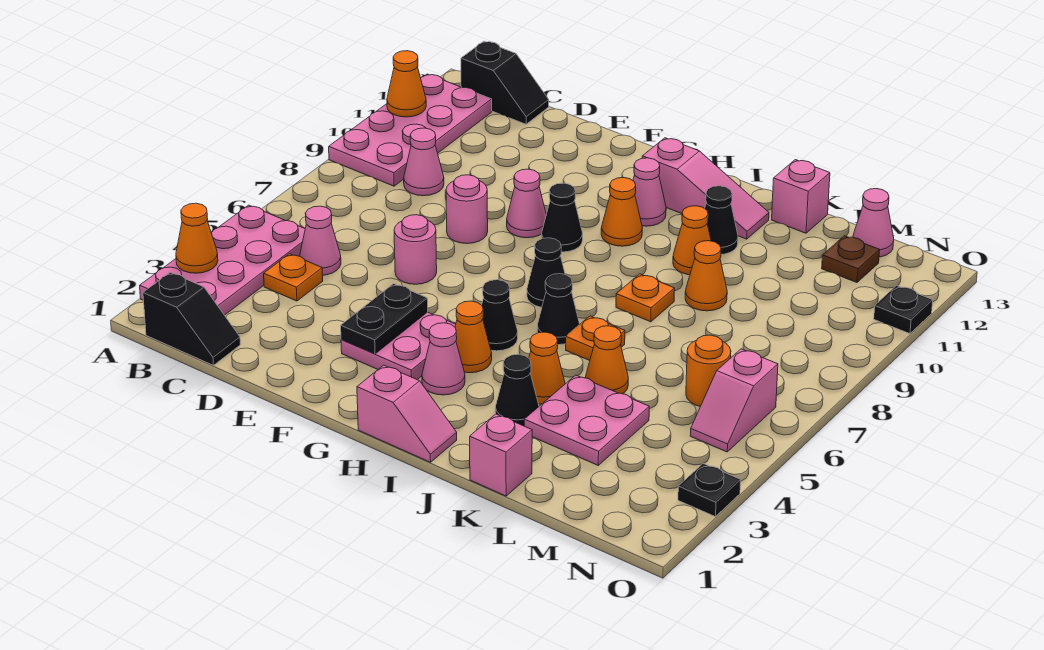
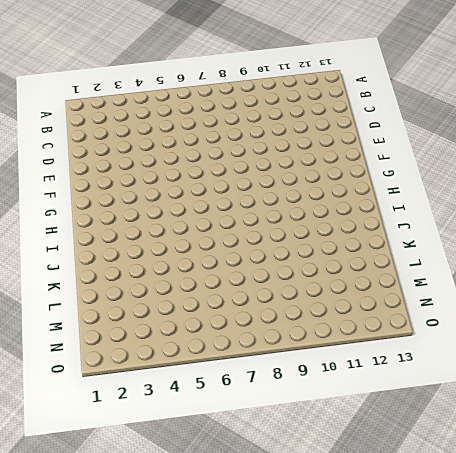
none -> pink 2x4 plate [140,205,305,315]
none -> pink 2x4 plate [329,74,492,186]
none -> black 1x2 slope [143,272,240,365]
none -> black 1x2 slope [461,41,549,124]

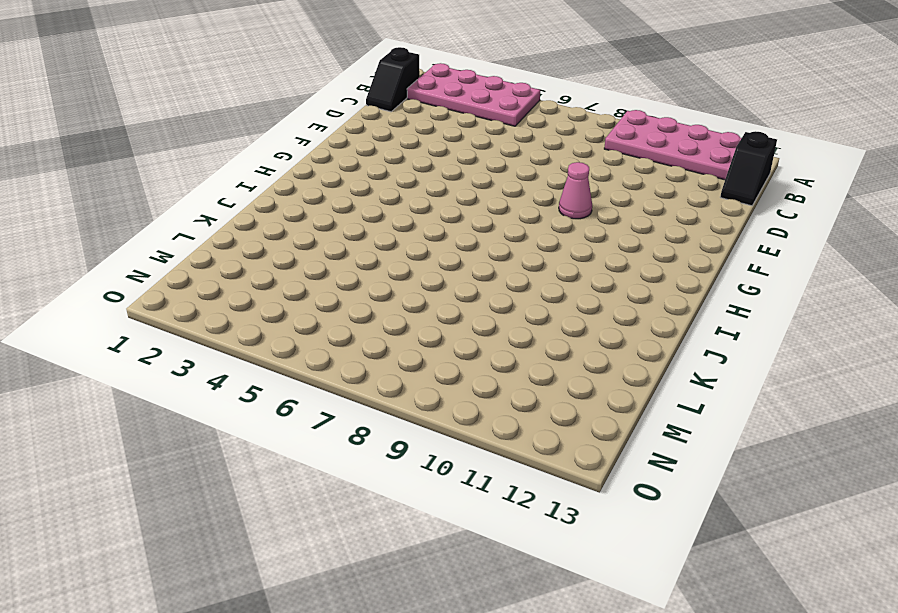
none -> orange 1x1 plate [264,254,323,301]
none -> pink 1x1 cone [300,206,341,275]
none -> pink 1x1 cone [404,128,444,196]
none -> pink 1x1 round brick [394,215,437,284]

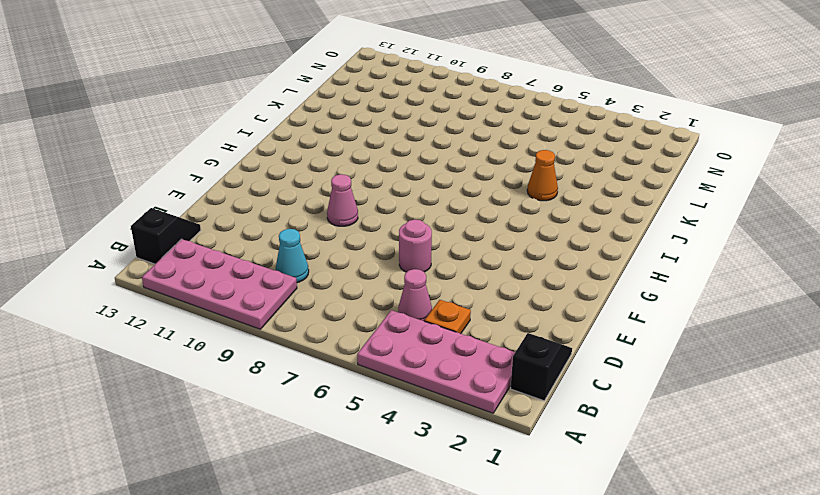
cyan 1x1 cone [275,229,309,283] -> pink 1x1 cone [404,128,444,196]
none -> pink 1x1 round brick [446,175,488,244]
none -> pink 2x2 plate [341,312,456,380]
none -> black 1x1 cone [542,183,583,252]
none -> pink 1x2 slope [357,365,457,462]

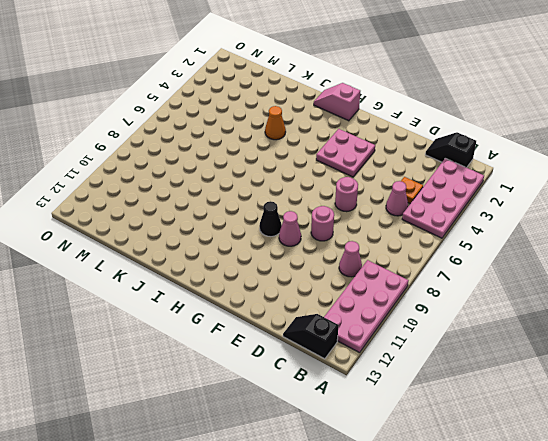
none -> pink 1x1 cone [422,323,465,395]
none -> orange 1x1 cone [455,301,492,373]
none -> black 1x1 cone [482,280,518,351]
none -> black 1x1 cone [527,238,565,308]

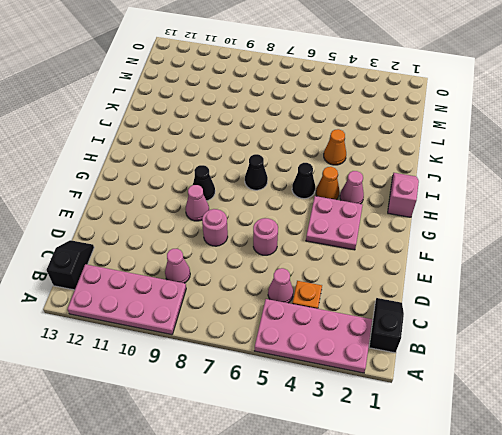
none -> orange 1x1 cone [601,178,642,246]
none -> pink 1x1 cone [633,158,666,226]
none -> pink 1x3 slope [642,138,769,239]
none -> black 1x1 cone [537,274,580,345]

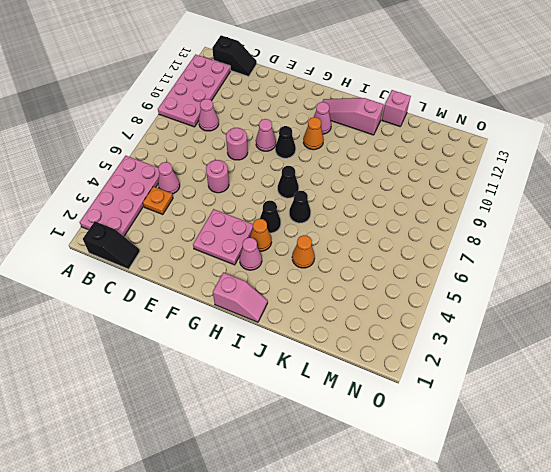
pink 1x3 slope [322,98,384,135] -> pink 1x3 slope turned to [642,138,769,239]
none -> black 1x1 cone [495,354,539,426]
none -> orange 1x1 plate [566,316,625,360]
none -> orange 1x1 plate [616,274,675,322]
none -> orange 1x1 cone [673,206,711,275]

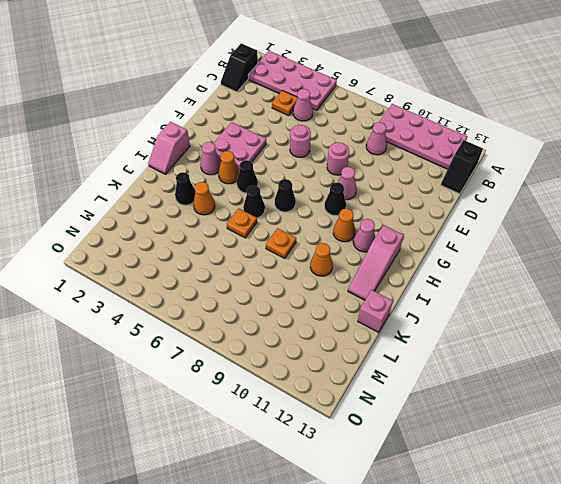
none -> black 1x1 cone [705,186,738,254]
none -> pink 1x1 brick [470,414,532,496]
none -> pink 2x2 plate [524,375,649,465]
none -> orange 1x1 cone [585,326,628,394]

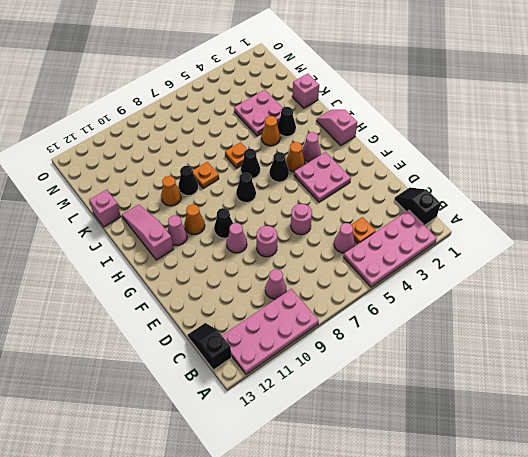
black 1x1 cone [178,166,198,196] -> black 1x1 cone moved to [705,186,738,254]
none -> orange 1x1 cone [585,326,628,394]
none -> orange 1x1 cone [685,241,727,311]
none -> orange 1x1 round brick [686,335,731,406]
none -> brown 1x1 plate [822,236,880,283]

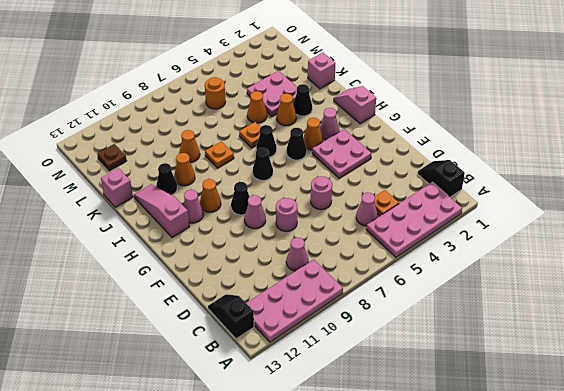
none -> pink 1x1 cone [853,189,894,257]
none -> pink 1x2 slope [690,349,778,452]
none -> black 1x1 plate [678,463,741,517]
none -> black 1x1 plate [874,286,933,334]

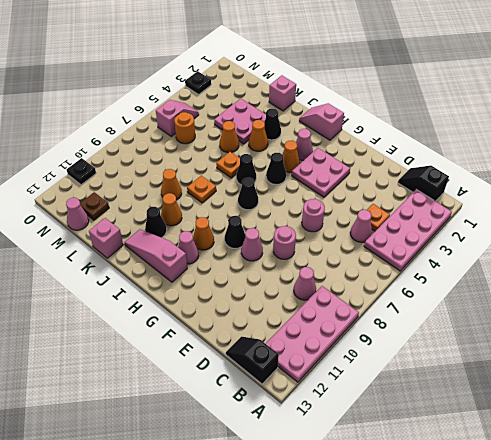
none -> orange 1x1 cone [176,203,218,273]
none -> orange 1x1 cone [387,51,426,117]
none -> black 1x2 plate [341,284,428,354]

